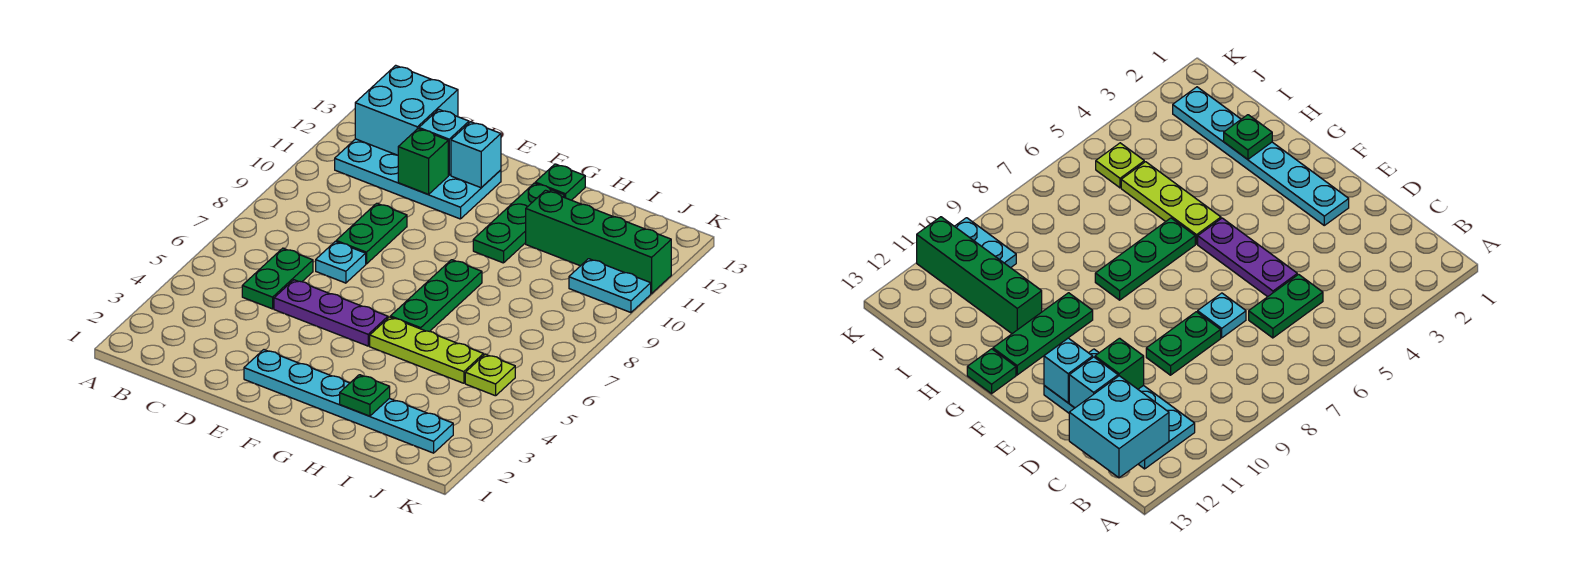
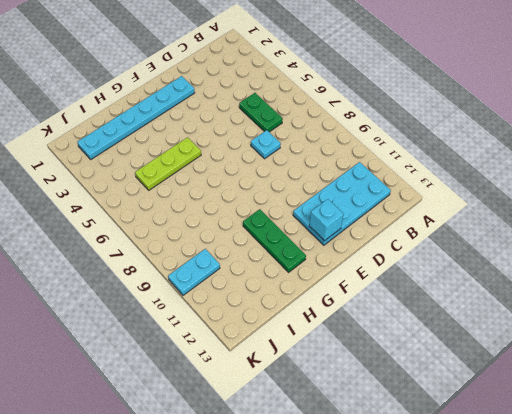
none -> purple 1x3 plate [274,280,388,346]
none -> green 1x2 plate [336,203,407,264]
none -> green 1x3 plate [390,260,482,331]

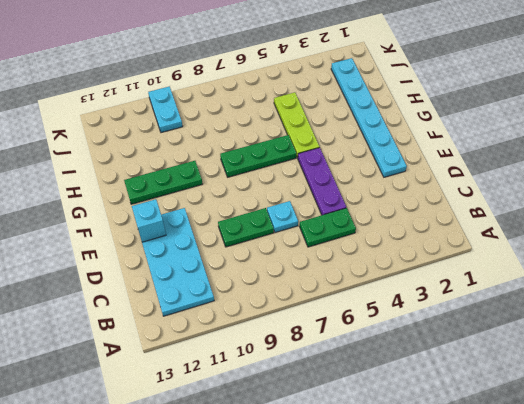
none -> green 1x1 plate [535,164,585,200]
none -> green 1x4 brick [526,190,671,293]
none -> lime 1x1 plate [465,354,515,396]

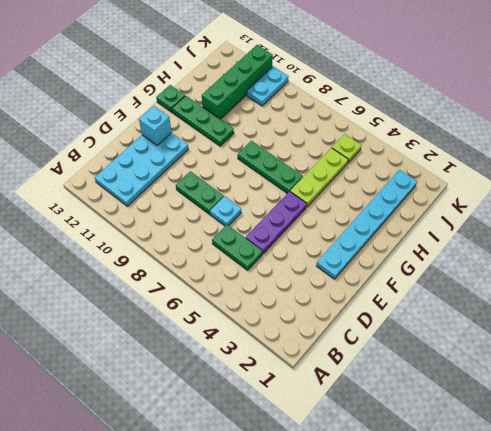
none -> cyan 2x2 brick [355,65,458,155]
none -> green 1x1 brick [398,129,448,194]
none -> cyan 1x1 brick [419,109,469,175]

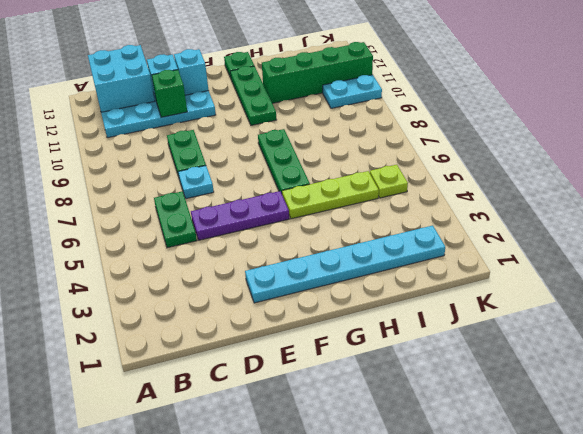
none -> green 1x1 plate [340,375,390,416]

